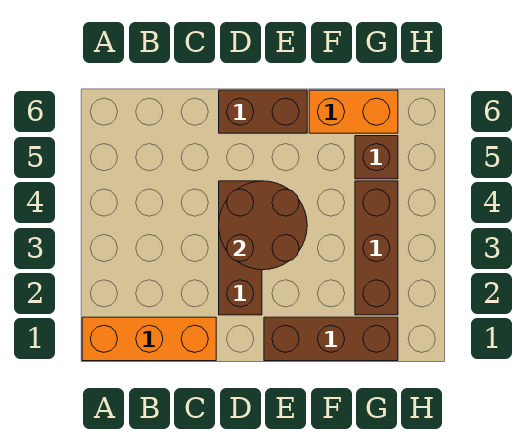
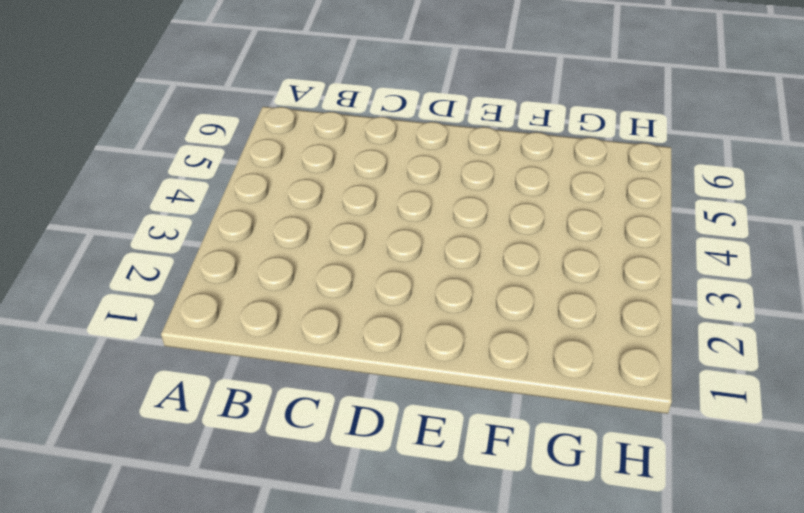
none -> orange 1x3 brick [82,317,216,361]
none -> brown 1x3 brick [219,181,262,315]

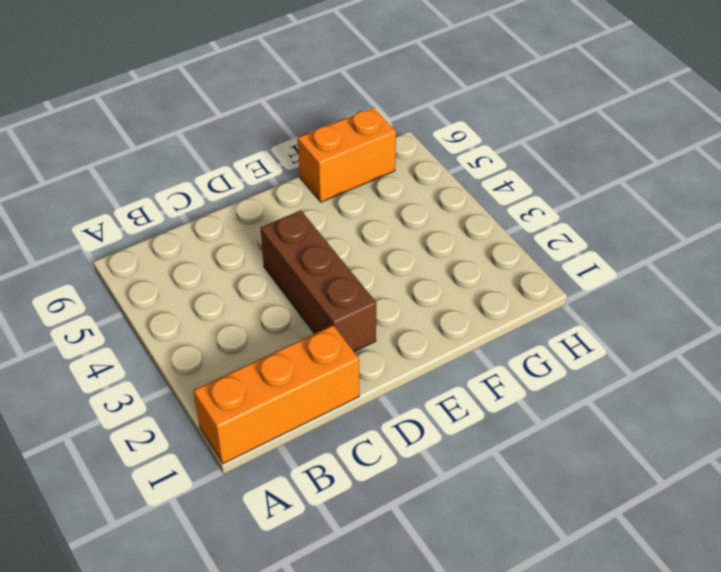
none -> brown 1x2 brick [219,90,307,133]
none -> brown 1x3 brick [264,317,398,361]

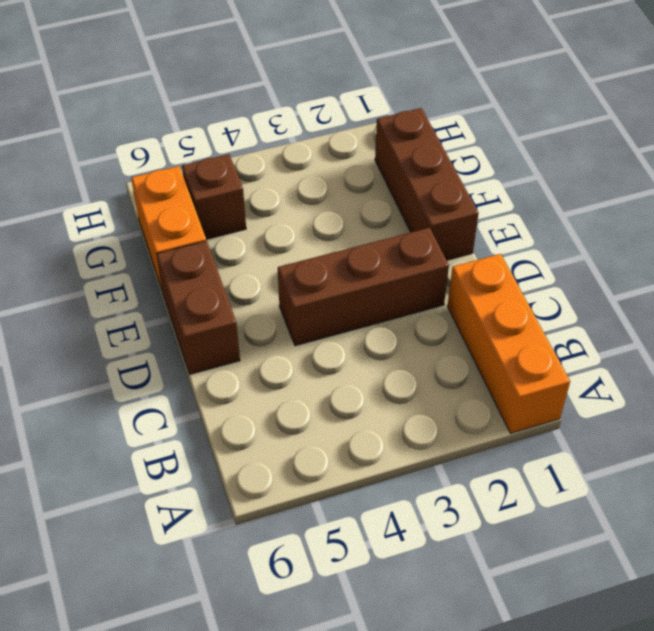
none -> brown 1x3 brick [355,181,398,315]
none -> brown 2x2 round brick [219,181,307,270]

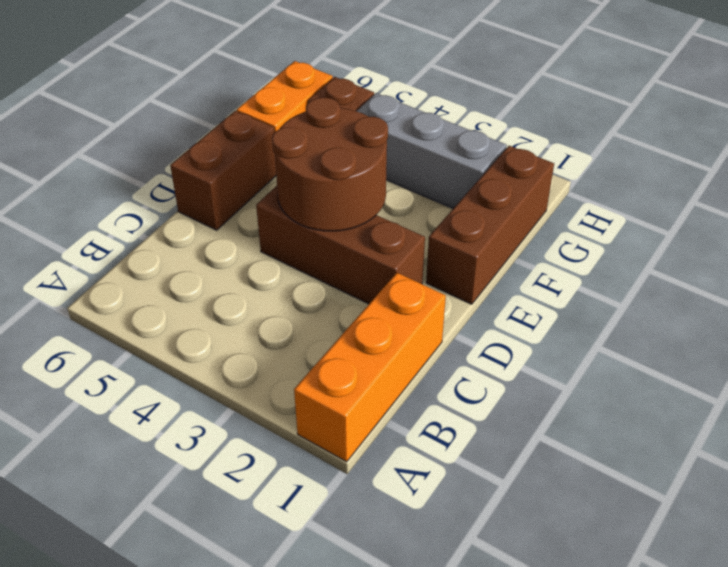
grey 1x3 brick [357,93,507,208] -> brown 1x3 brick [355,181,398,315]

